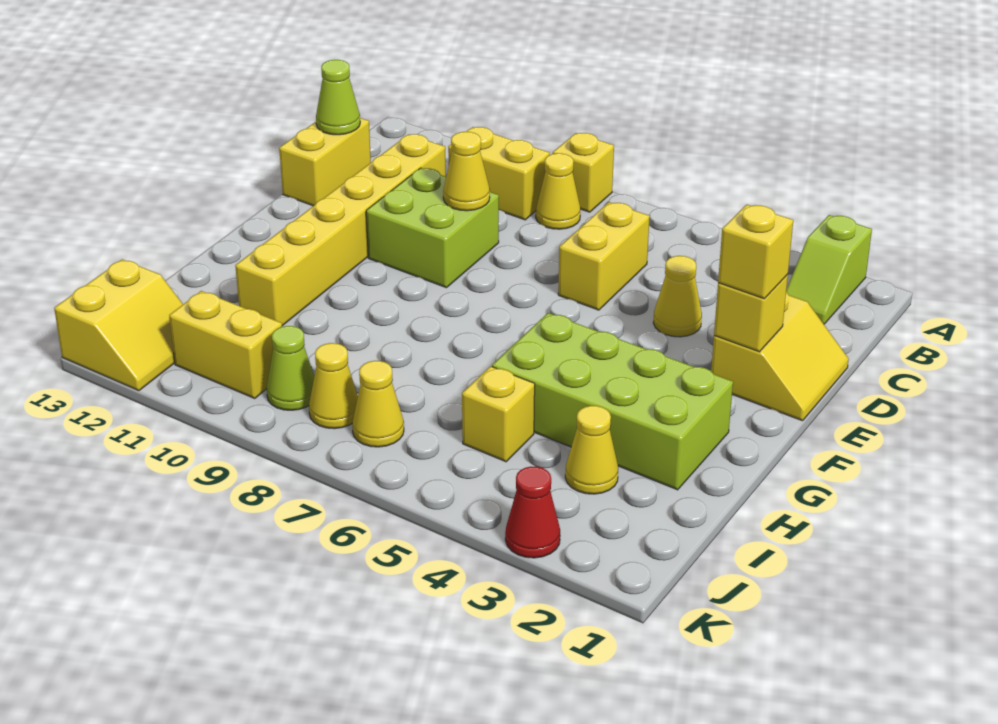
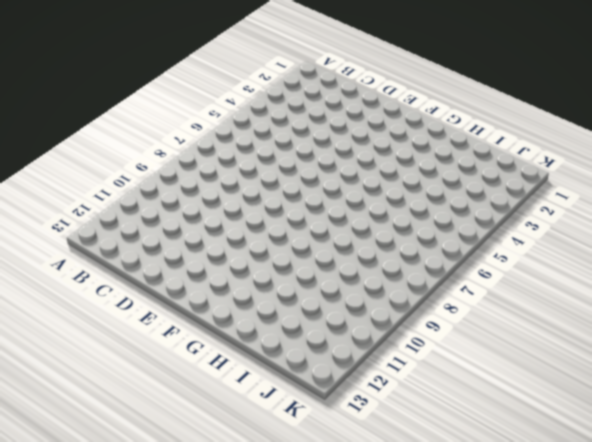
none -> lime 1x2 slope [786,215,872,324]
none -> yellow 1x1 brick [553,133,614,212]
none -> yellow 1x1 cone [536,153,580,229]

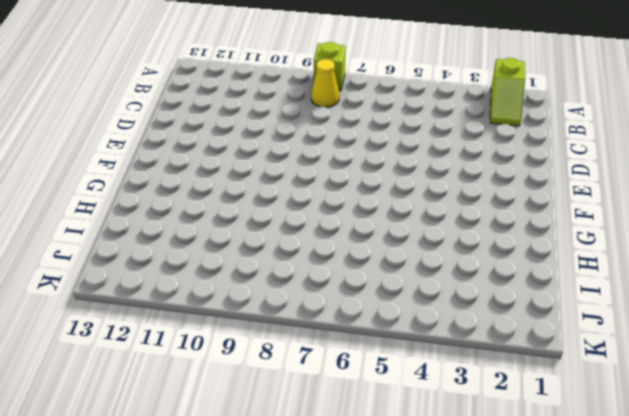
lime 1x1 brick [314,42,346,91] -> yellow 1x1 brick [553,133,614,212]
none -> yellow 1x2 brick [448,127,550,220]
none -> yellow 1x2 brick [558,202,650,310]
none -> yellow 1x6 brick [235,134,446,326]

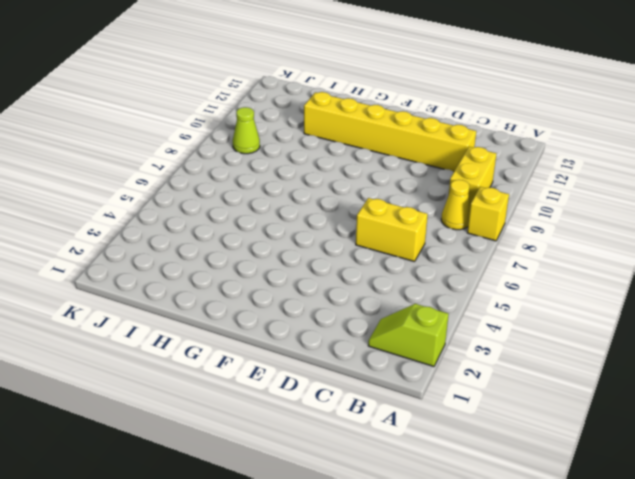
none -> yellow 1x2 brick [279,118,371,206]
none -> yellow 2x2 slope [711,292,849,421]
none -> yellow 1x1 cone [653,256,702,337]

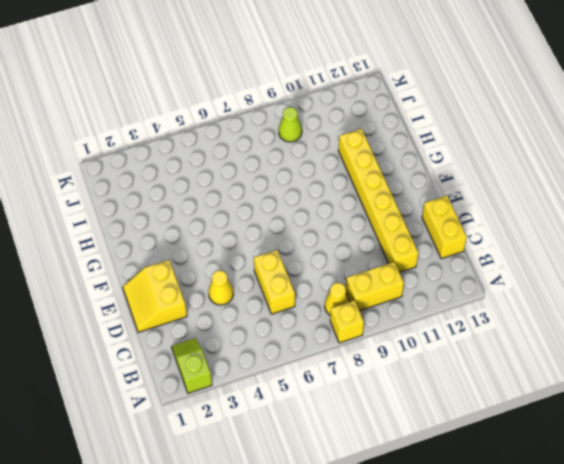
none -> lime 2x2 brick [366,168,499,288]
none -> lime 2x4 brick [492,313,733,490]
none -> yellow 1x1 cone [565,406,618,494]

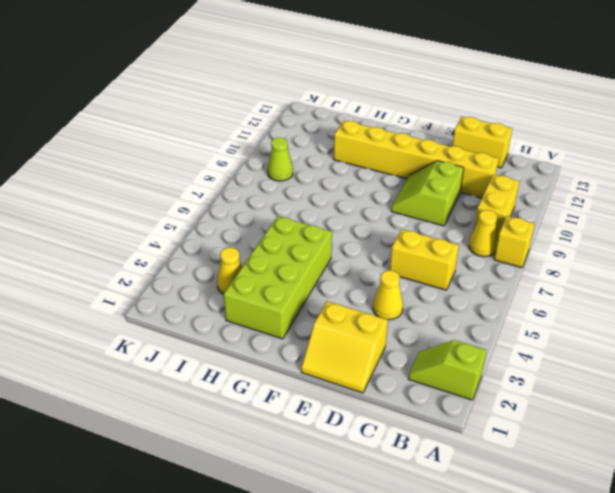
lime 2x2 slope [391,161,464,226] -> lime 2x2 brick [366,168,499,288]
none -> yellow 1x1 brick [462,366,535,462]
none -> yellow 1x1 cone [352,361,404,447]
none -> yellow 1x1 cone [309,343,358,429]

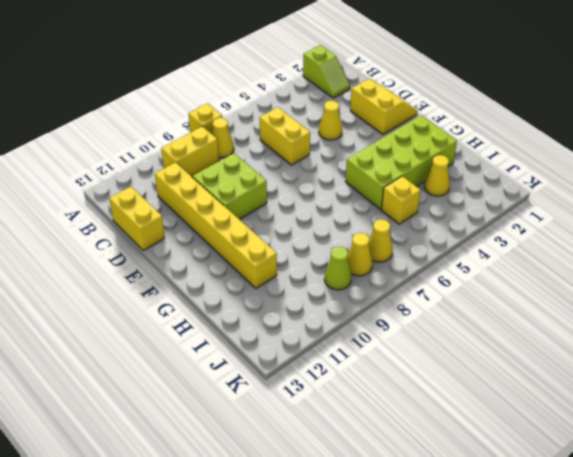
none -> yellow 1x2 brick [169,291,282,399]
none -> yellow 2x2 slope [54,259,183,391]
none -> red 1x1 cone [505,467,560,558]

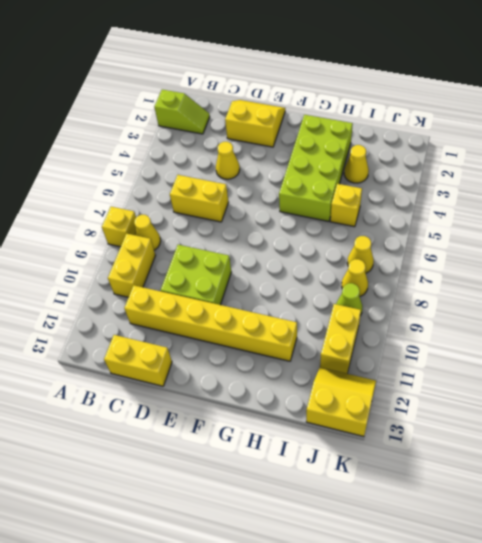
none -> red 1x1 cone [505,467,560,558]
none -> lime 1x1 cone [316,60,360,135]
none -> yellow 1x1 cone [443,132,490,211]

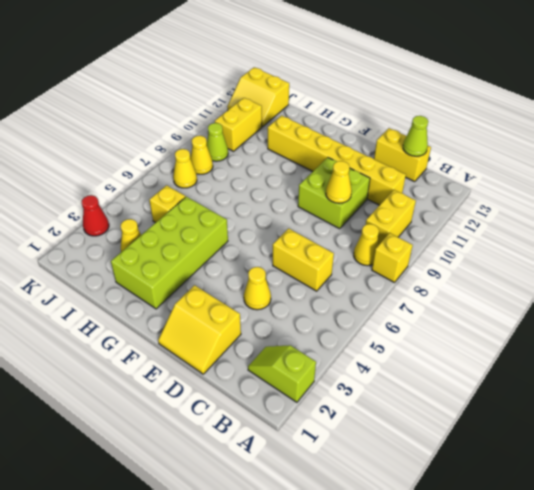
none -> yellow 1x1 brick [714,274,788,352]
none -> yellow 1x1 brick [718,205,793,299]

